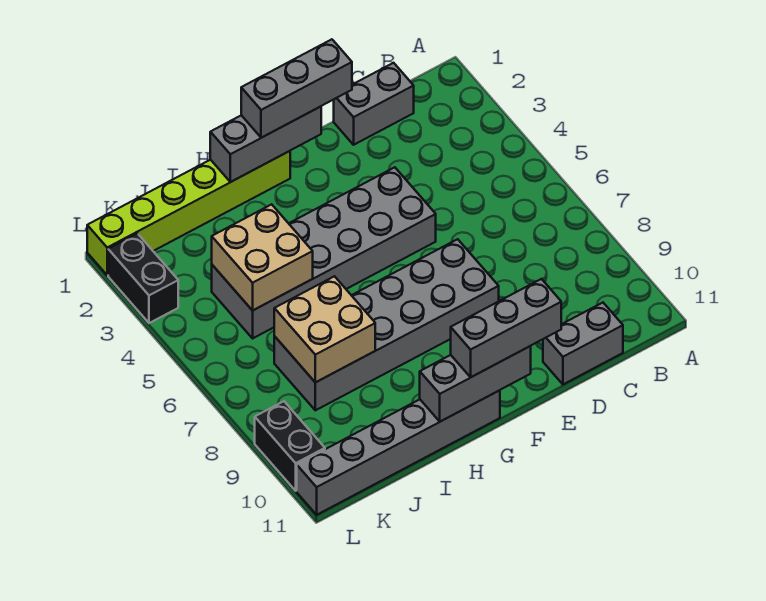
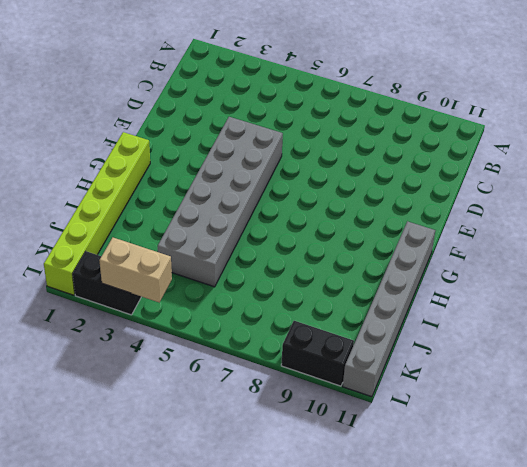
tan 1x2 brick [99,238,172,303] -> none
none -> grey 1x2 brick [334,63,414,145]
none -> grey 1x2 brick [543,303,623,384]
none -> grey 2x6 brick [274,239,499,410]

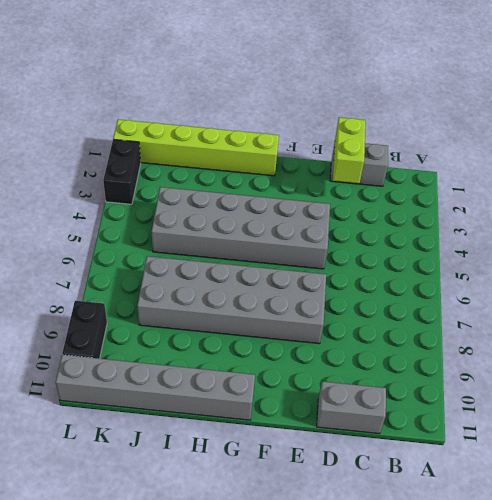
lime 1x2 brick [333,118,365,183] -> none
none -> grey 1x3 brick [210,107,321,182]
none -> grey 1x3 brick [420,346,531,422]
none -> tan 2x2 brick [212,204,313,311]

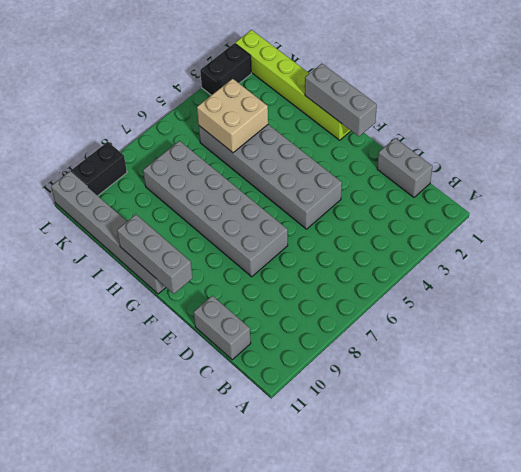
none -> tan 2x2 brick [274,276,375,382]
none -> grey 1x3 brick [241,39,352,138]
none -> grey 1x3 brick [451,279,561,377]

